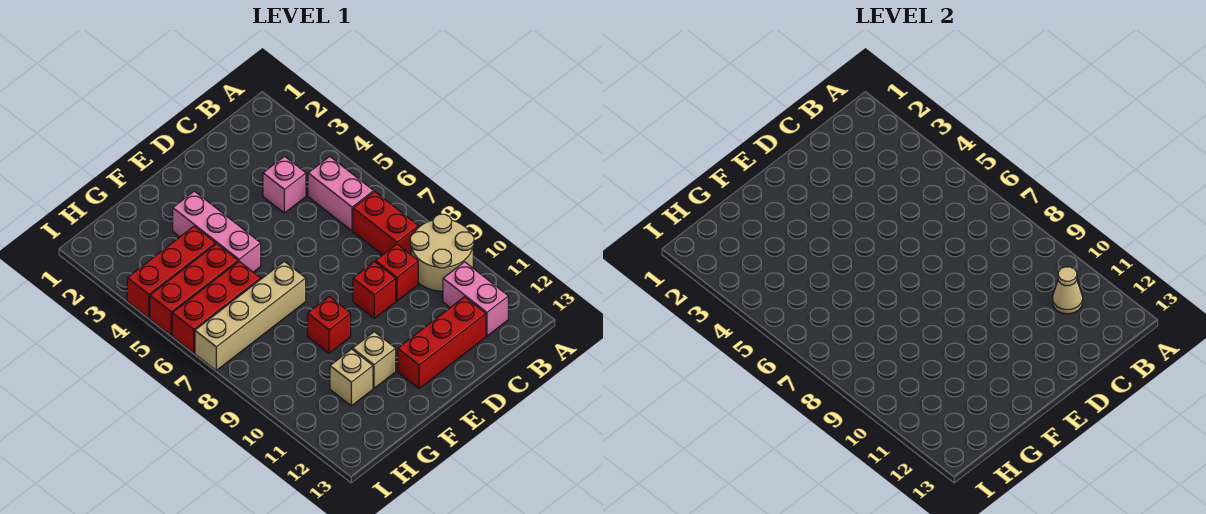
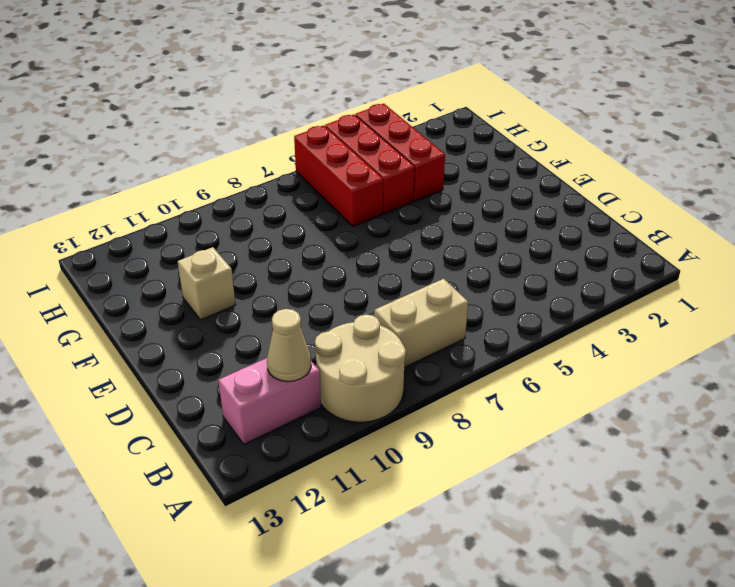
tan 1x2 brick [374,279,468,368] -> red 1x2 brick [353,192,419,255]
none -> pink 1x2 brick [308,156,374,231]
none -> pink 1x1 brick [263,156,306,213]
none -> red 1x1 brick [375,244,418,301]

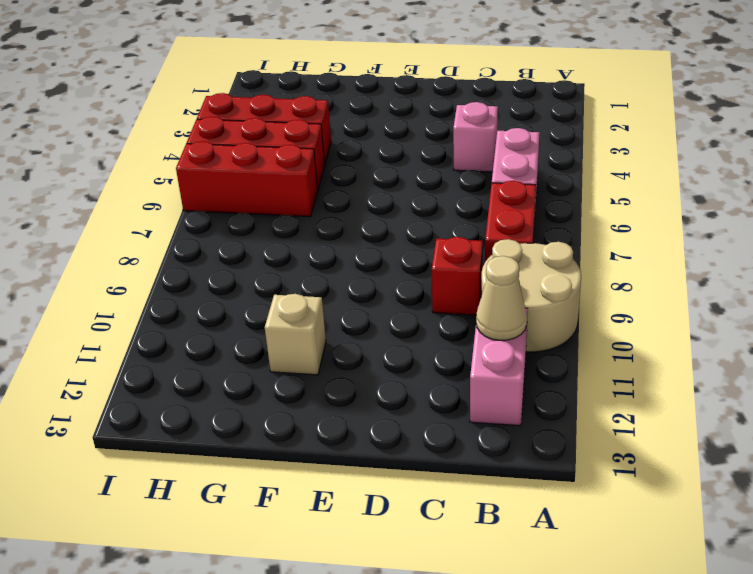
none -> red 1x3 brick [398,297,486,389]
none -> red 1x1 brick [353,262,396,318]
none -> pink 1x3 brick [173,191,261,272]

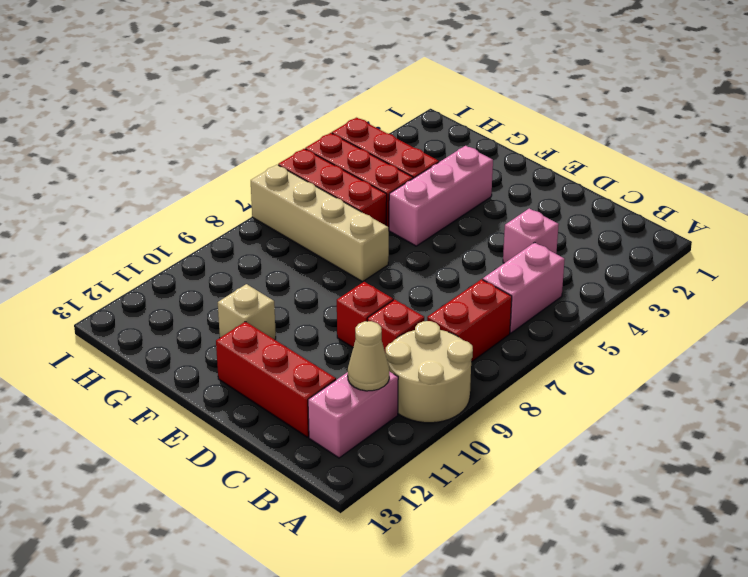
none -> red 1x1 brick [308,297,351,353]
none -> tan 1x1 brick [330,349,373,406]

